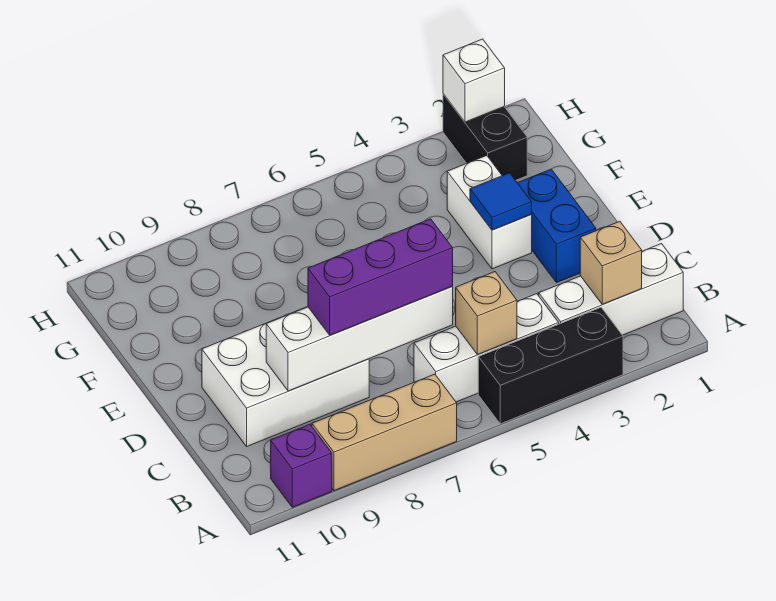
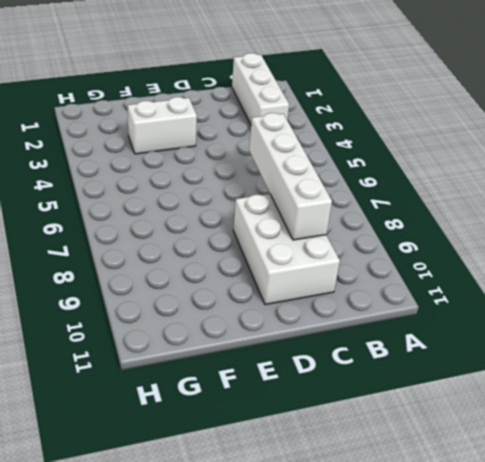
none -> black 1x3 brick [478,308,623,424]
none -> tan 1x3 brick [312,374,457,491]
none -> purple 1x1 brick [271,424,332,507]

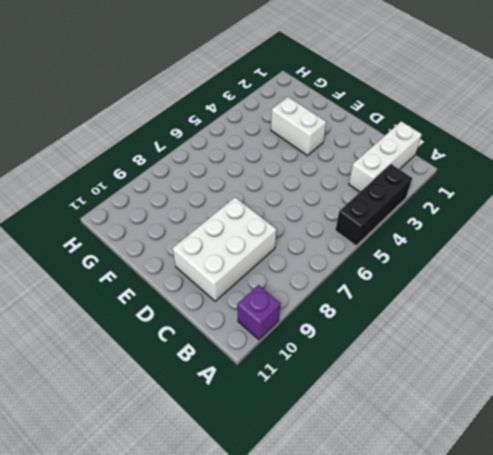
none -> tan 1x3 brick [312,374,457,491]
none -> white 1x3 brick [414,294,559,402]
none -> blue 1x2 brick [518,169,596,283]

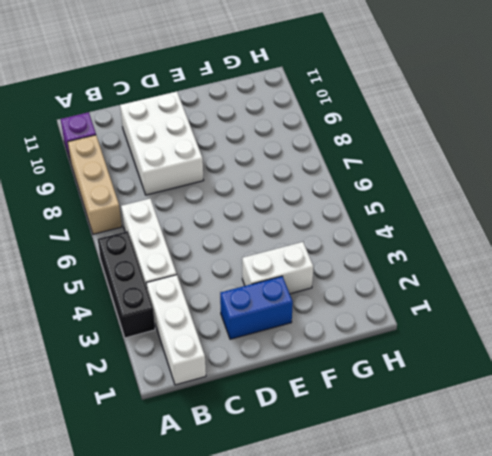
none -> black 1x2 brick [443,94,527,180]
none -> tan 1x1 brick [580,221,642,304]
none -> tan 1x1 brick [456,272,517,355]

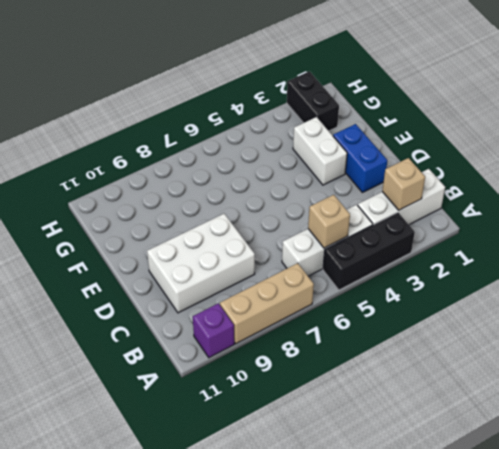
none -> white 1x4 brick [266,287,453,391]
none -> blue 1x1 tile [470,173,532,230]
none -> white 1x1 brick [443,39,505,122]

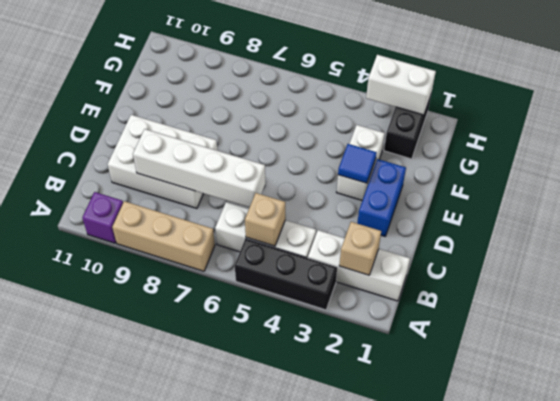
white 1x2 brick [366,55,436,115] -> white 1x1 brick [443,39,505,122]
none -> purple 1x3 brick [308,219,453,335]

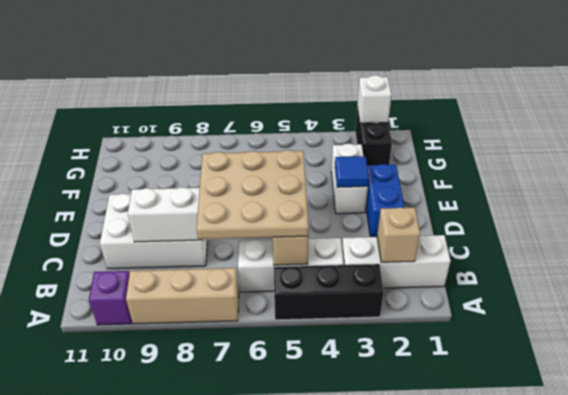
tan 3x3 plate [197,150,309,239] -> purple 1x3 brick [308,219,453,335]

